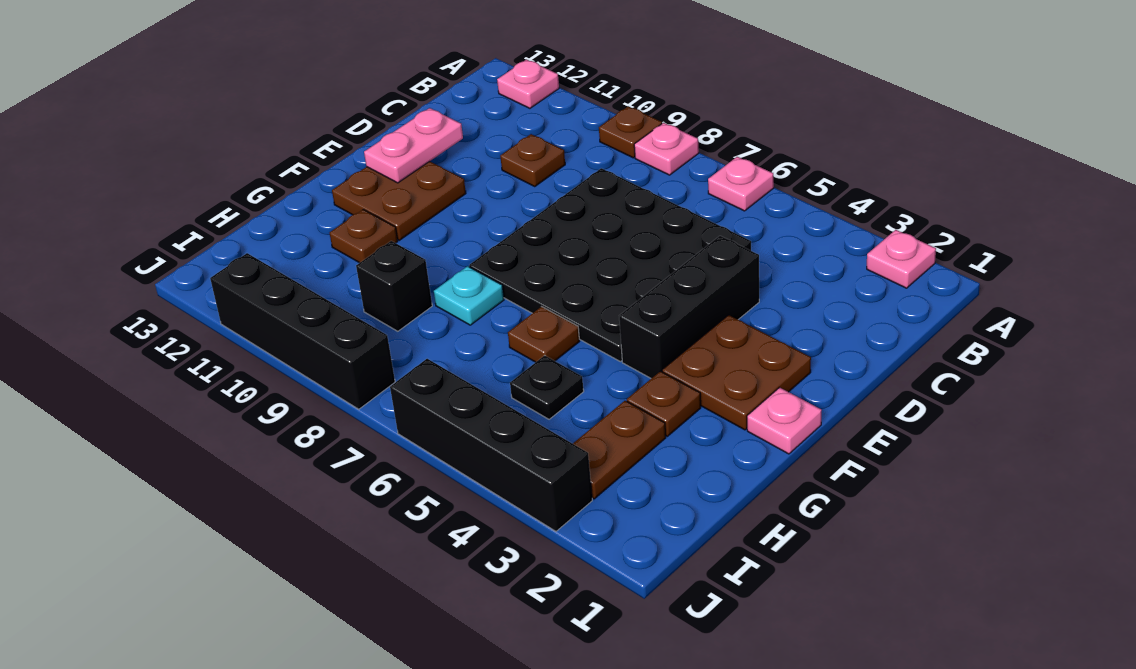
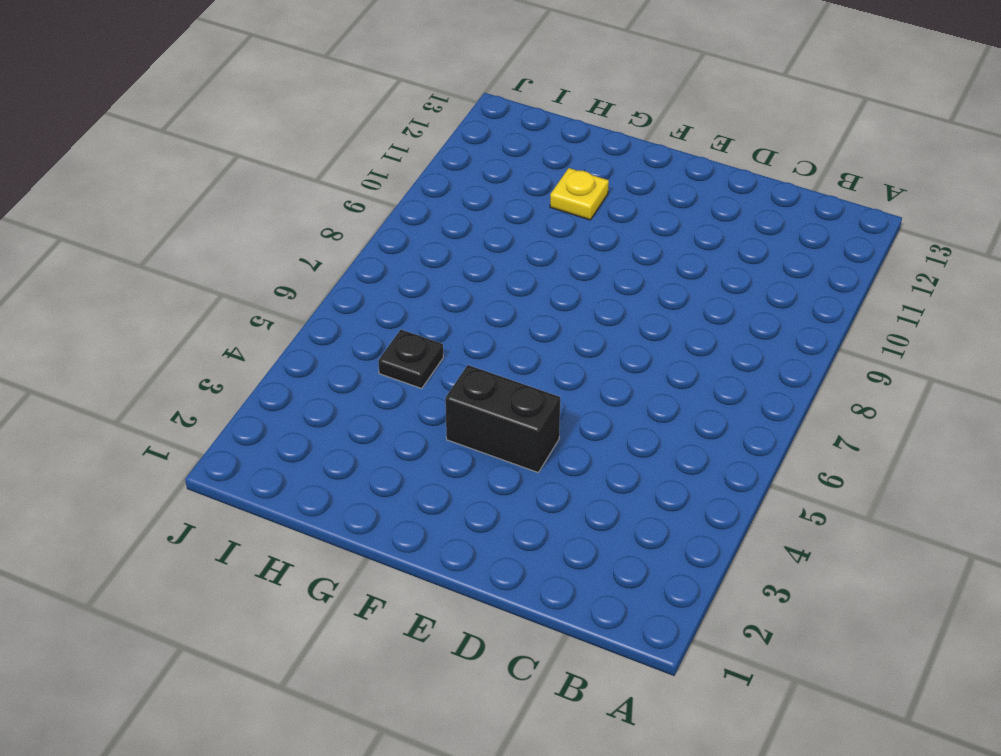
black 1x2 brick [445,365,560,472] -> black 1x3 brick [619,236,759,378]
yellow 1x1 plate [550,168,609,220] -> brown 1x1 plate [330,209,398,263]
none -> pink 1x1 plate [867,230,936,288]
none -> pink 1x1 plate [708,157,774,211]
none -> pink 1x1 plate [634,123,699,175]

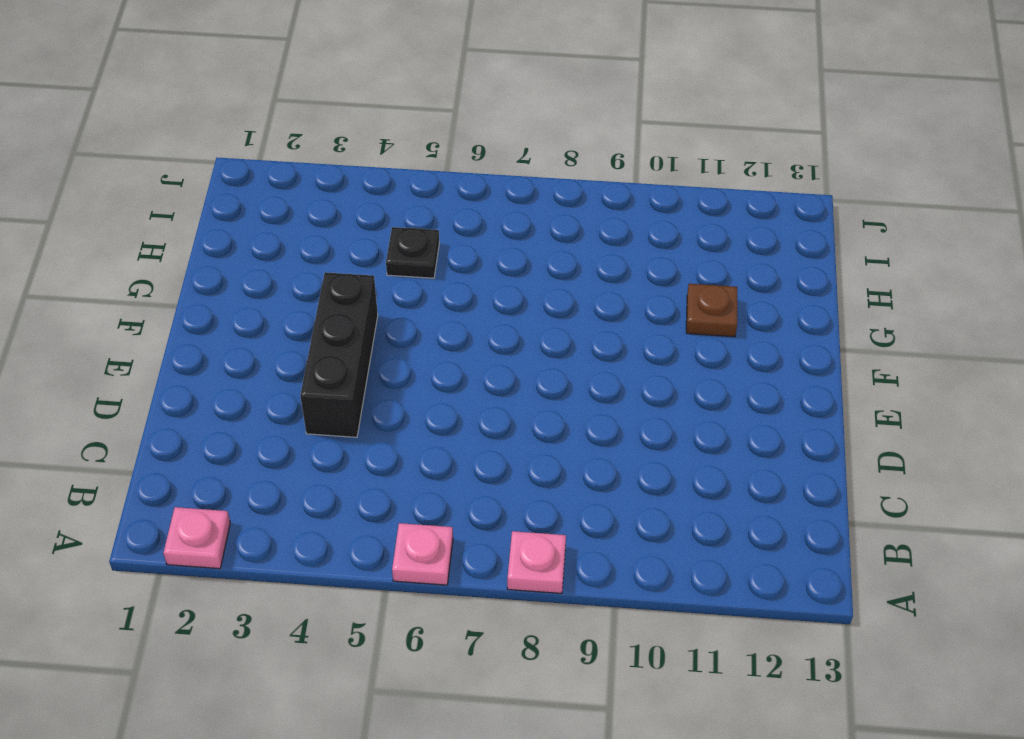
none -> brown 1x1 plate [599,106,662,158]
none -> pink 1x1 plate [497,60,559,108]
none -> black 4x4 plate [469,168,751,362]

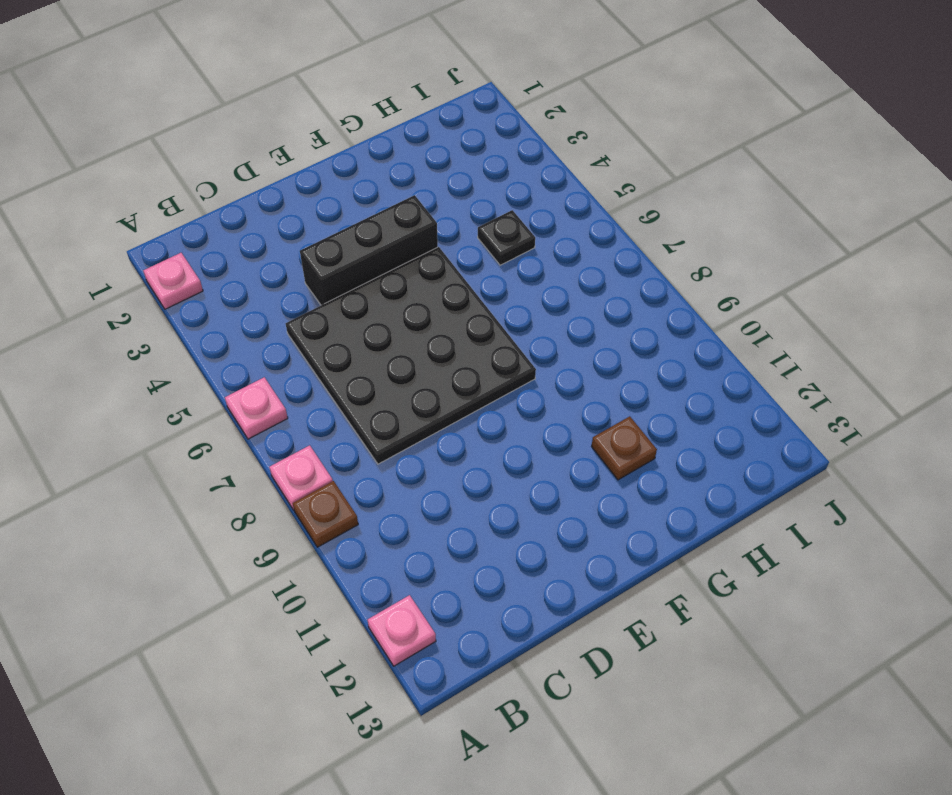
none -> brown 1x1 plate [500,134,565,186]
none -> brown 2x2 plate [662,315,811,430]
none -> brown 2x2 plate [332,161,466,240]

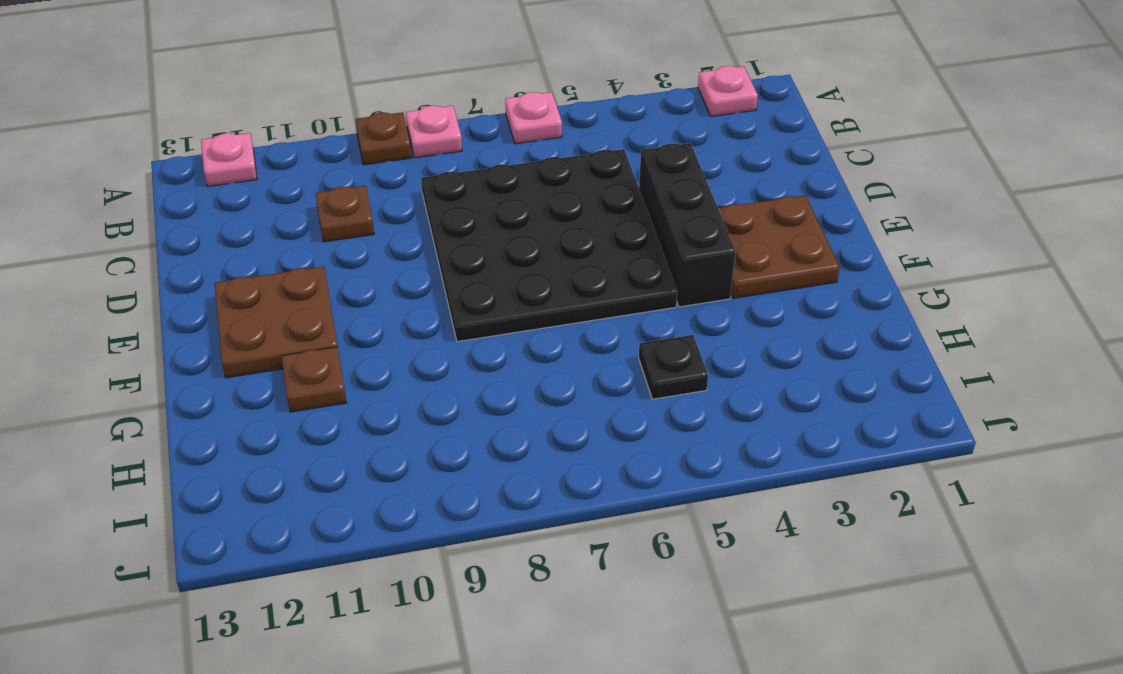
none -> pink 1x1 plate [747,387,822,454]
none -> brown 1x1 plate [627,371,701,436]
none -> brown 1x1 plate [508,307,580,362]

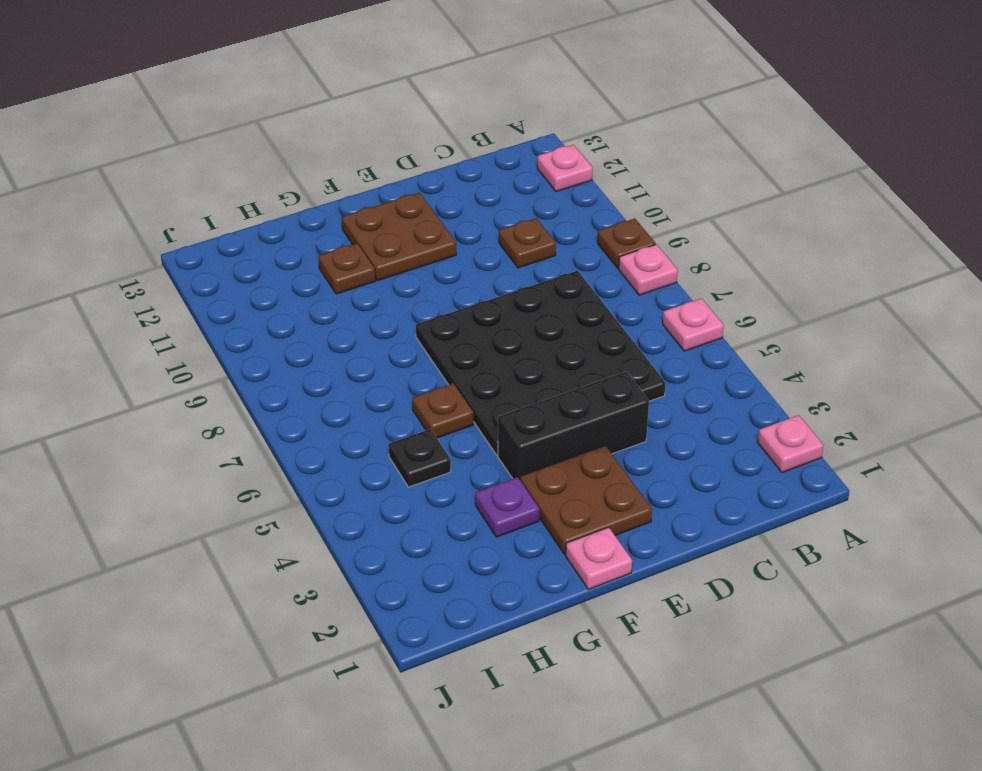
purple 1x1 plate [475,477,539,537] -> brown 1x1 plate [627,371,701,436]
none -> cyan 1x1 plate [434,266,504,325]
none -> brown 1x2 plate [573,401,666,499]
none -> black 1x1 brick [356,241,432,331]

